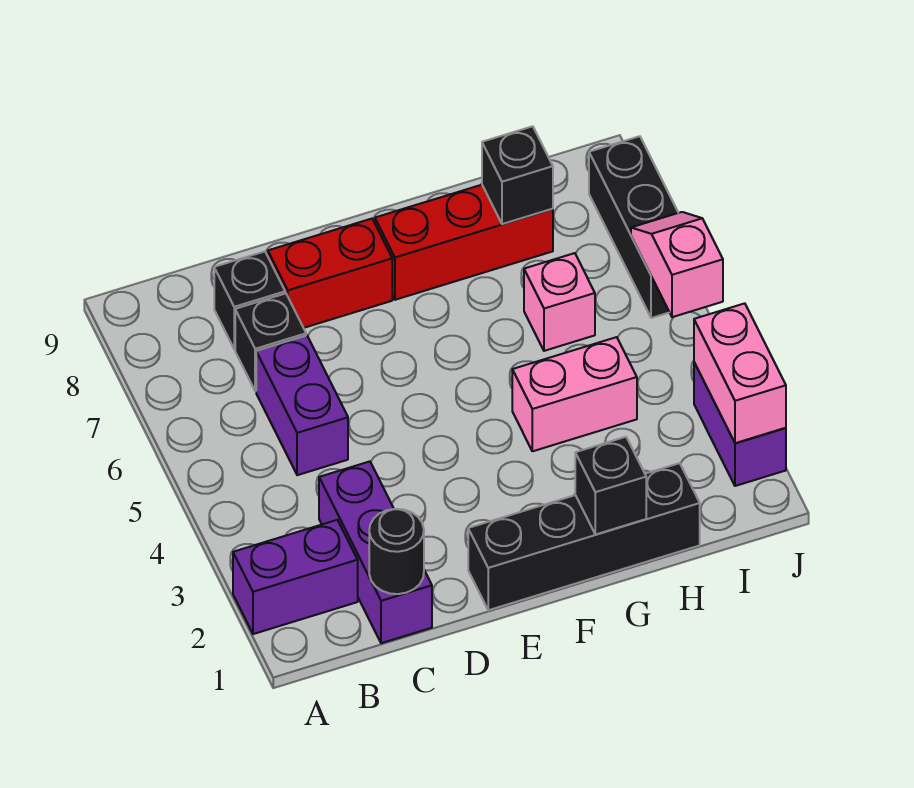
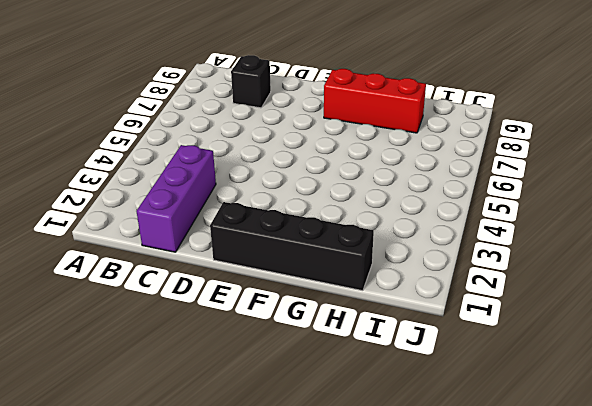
none -> purple 1x2 brick [233,520,358,634]
none -> purple 1x2 brick [256,335,348,475]
none -> black 1x1 brick [235,293,306,391]

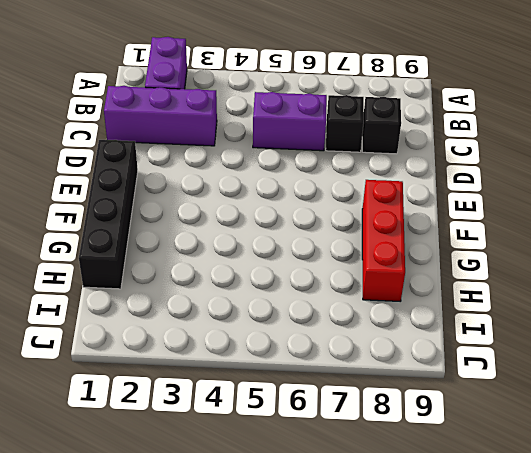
none -> red 1x2 brick [268,219,392,328]
none -> pink 1x2 brick [512,337,637,451]
none -> pink 1x1 brick [524,253,595,351]

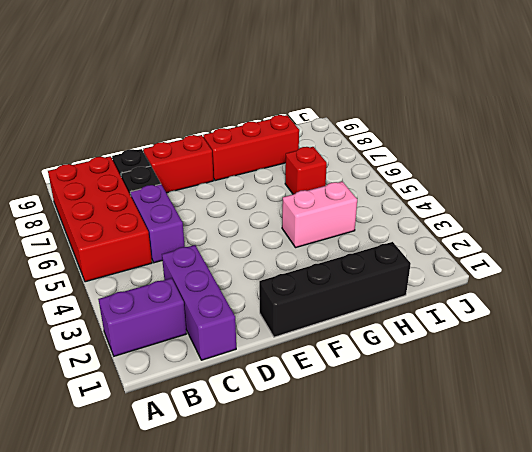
red 2x4 brick [48,156,152,282] -> none
red 1x1 brick [285,147,327,194] -> pink 1x1 brick [524,253,595,351]
none -> purple 1x2 brick [694,363,786,486]
none -> black 1x3 brick [589,136,678,318]
none -> black 1x1 round brick [369,509,424,594]

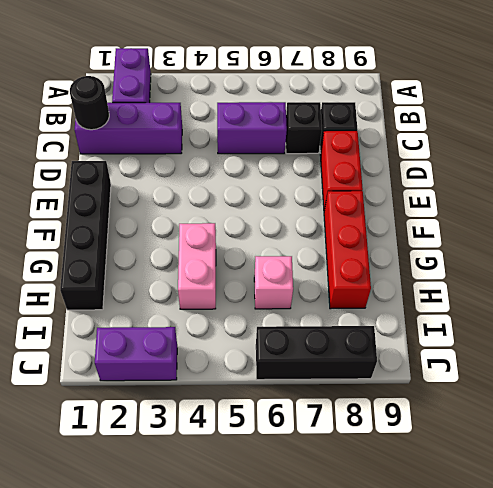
none -> black 1x1 brick [575,437,646,535]
none -> black 1x1 brick [482,126,553,224]
none -> pink 1x2 brick [694,303,786,443]

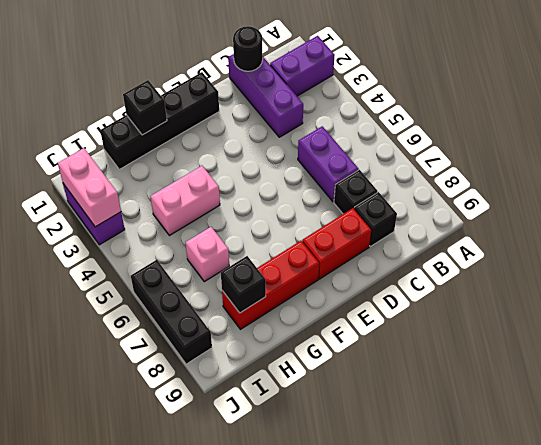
none -> pink 1x2 slope [631,212,723,317]

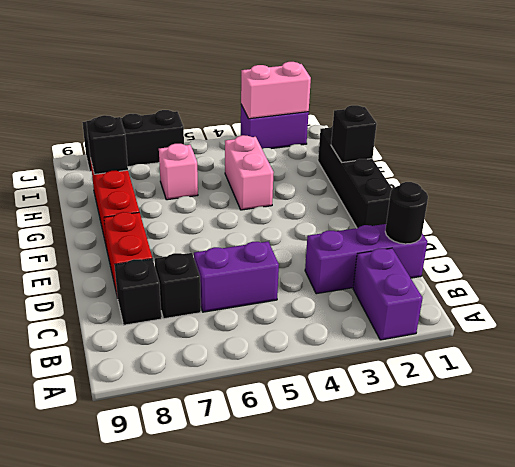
none -> pink 1x2 slope [631,212,723,317]

